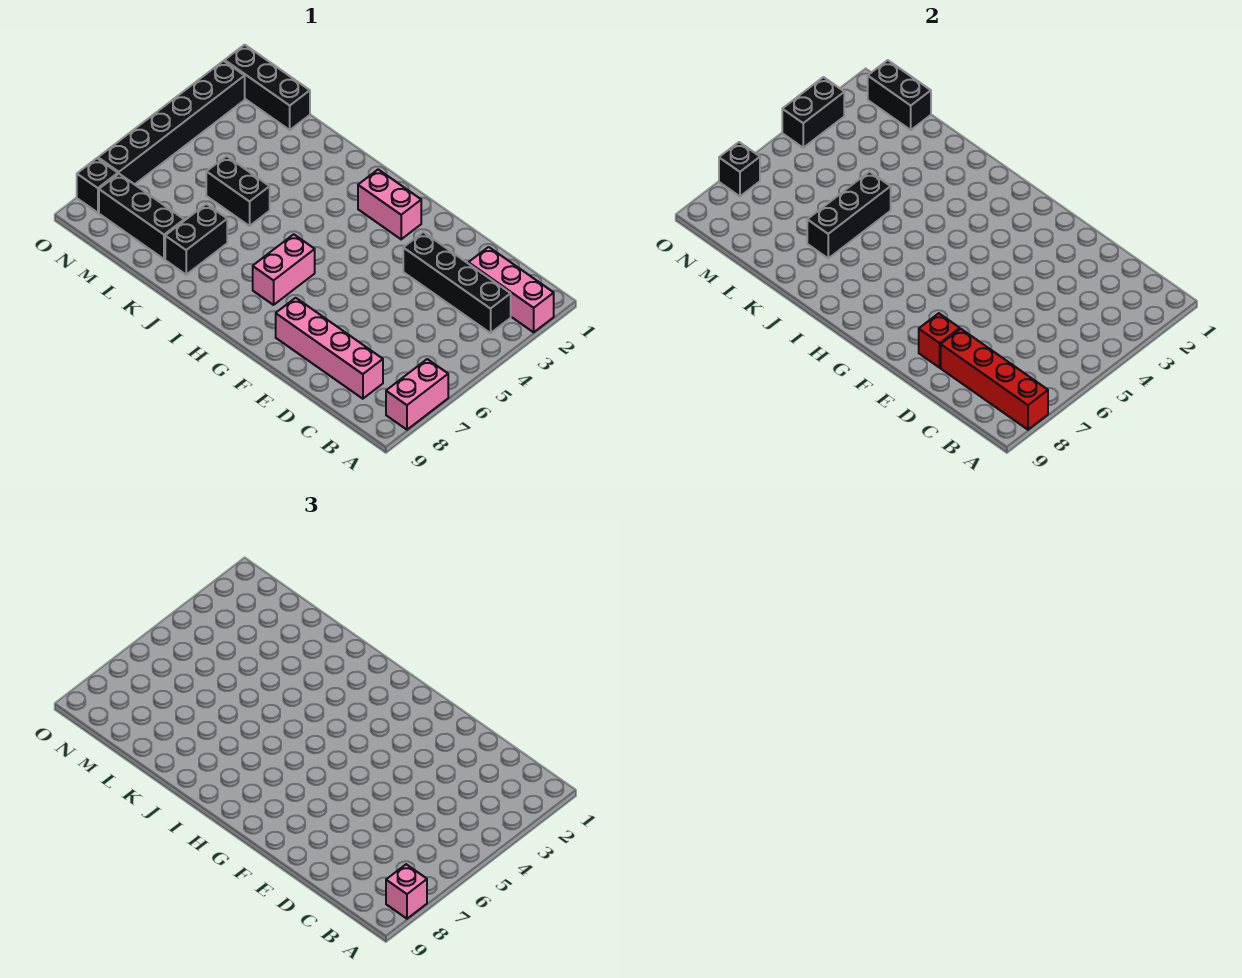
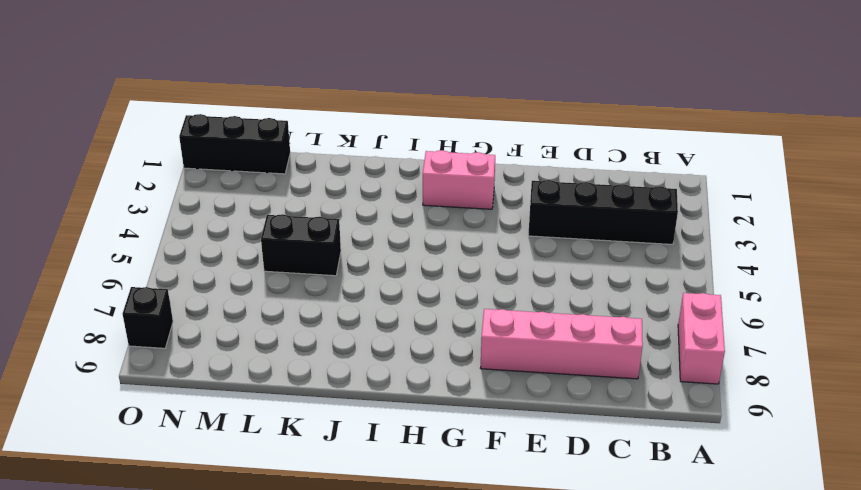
none -> pink 1x3 brick [469,247,554,332]
none -> pink 1x2 brick [253,234,315,305]
none -> black 1x2 brick [165,204,227,275]

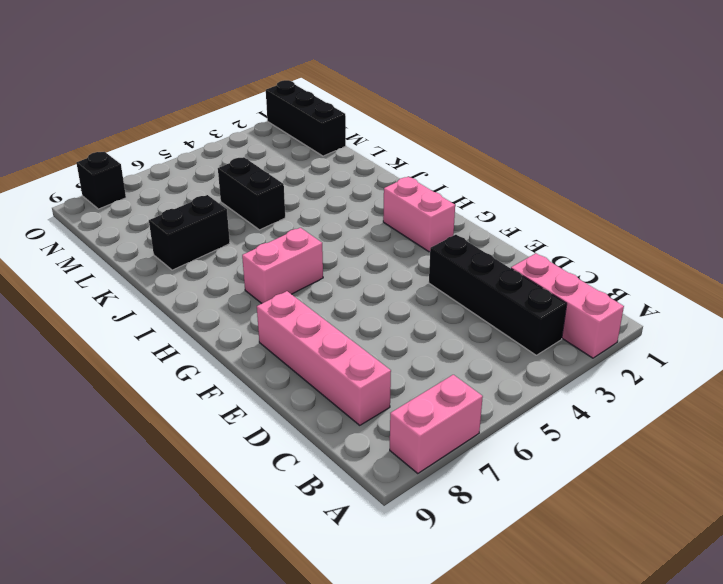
none -> black 1x3 brick [99,174,184,259]
none -> black 1x6 brick [98,61,245,184]
none -> red 1x4 brick [941,329,1048,430]

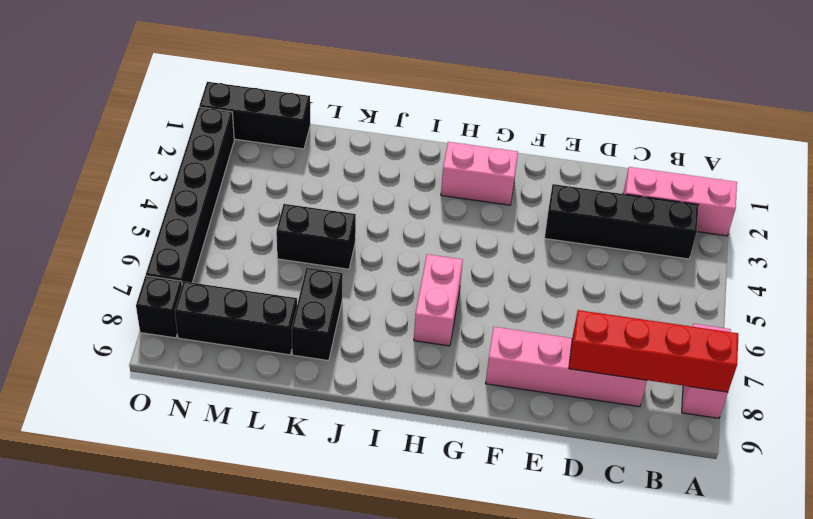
none -> red 1x1 brick [919,313,960,368]
none -> black 1x3 brick [807,172,891,258]
none -> black 1x2 brick [868,60,931,130]

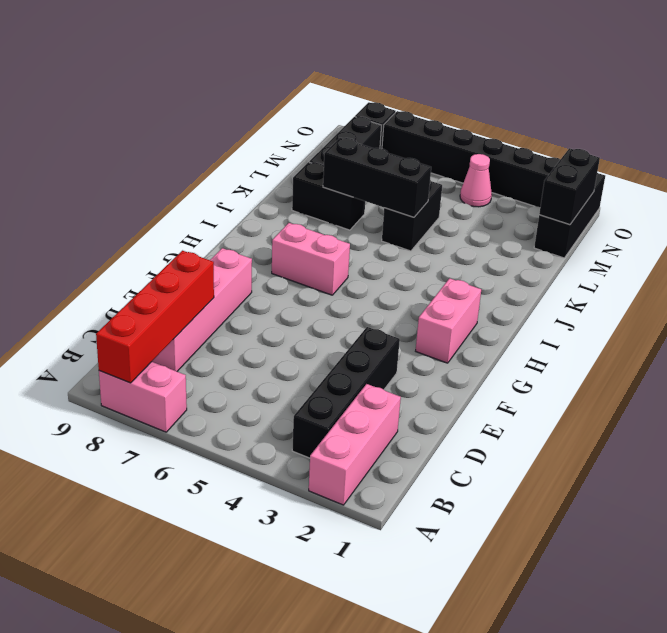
pink 1x1 cone [460,154,492,207] -> none
none -> red 1x1 brick [919,313,960,368]
none -> black 1x2 brick [782,77,844,148]
none -> black 1x1 brick [719,142,760,196]

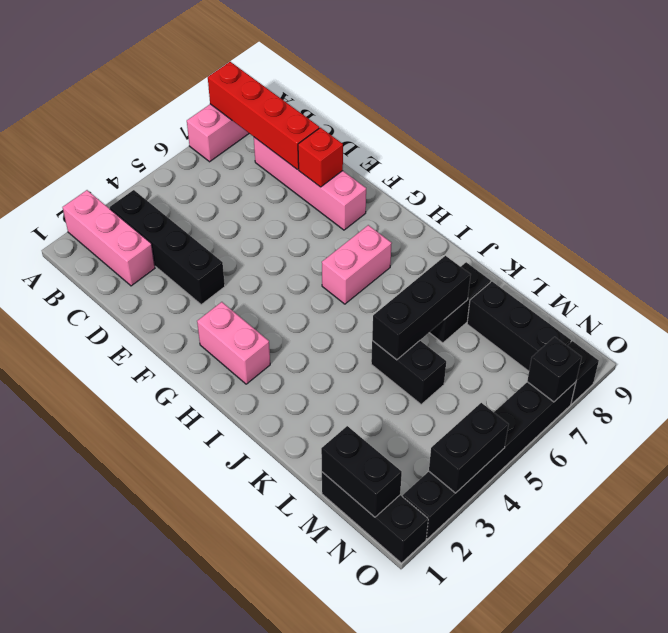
none -> pink 1x1 brick [386,864,427,919]

